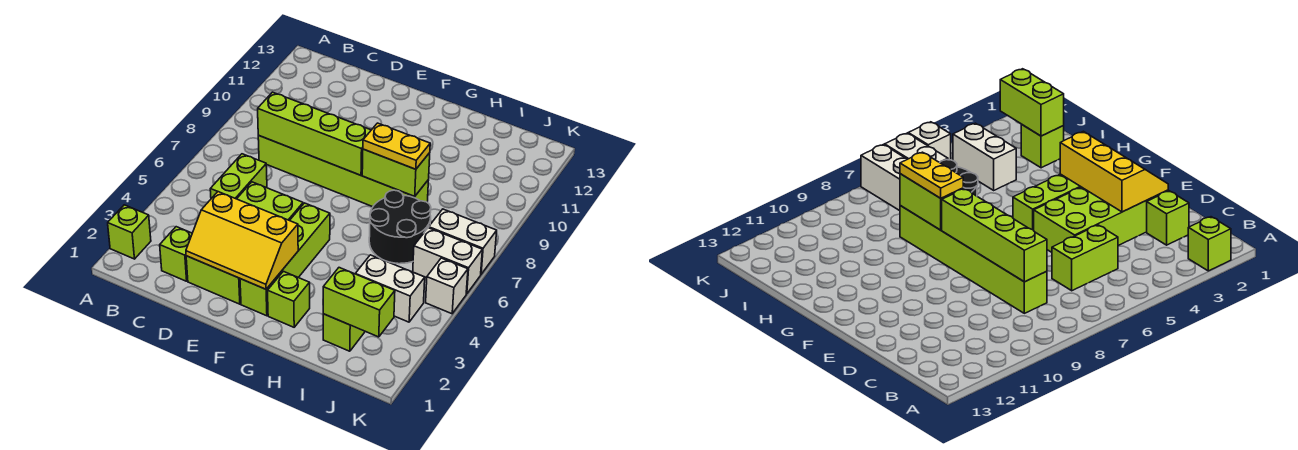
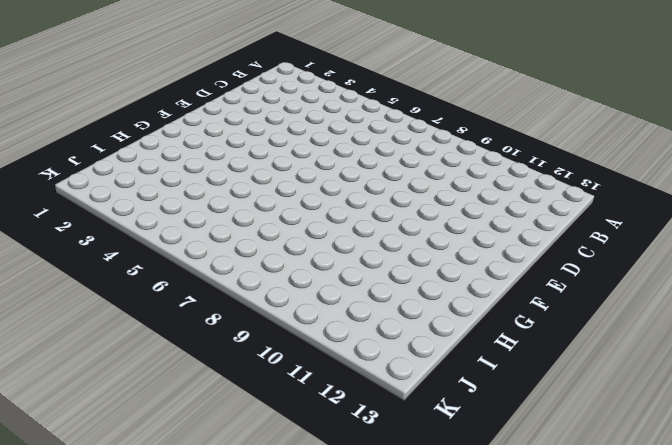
none -> lime 1x1 brick [108,205,151,259]
none -> lime 1x1 brick [160,227,192,281]
none -> lime 1x2 brick [210,154,267,199]

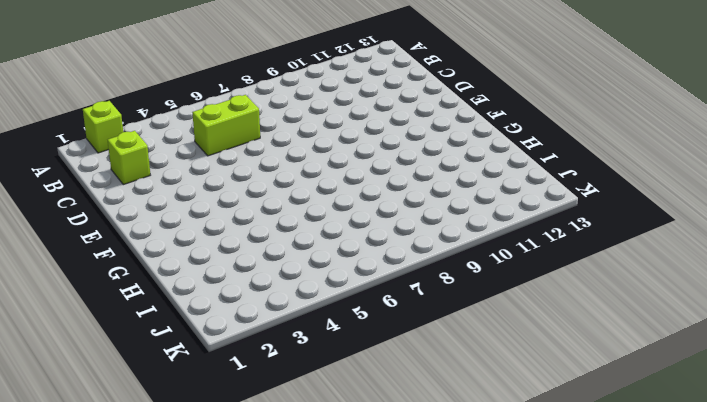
none -> lime 1x6 brick [258,135,429,207]
none -> lime 2x4 brick [186,182,303,304]
none -> lime 1x4 brick [240,203,330,316]

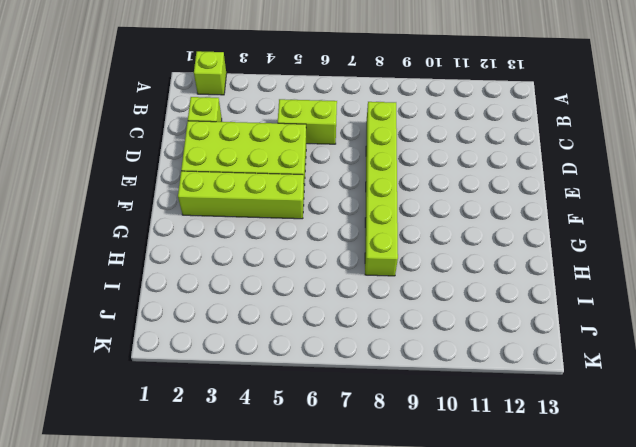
none -> lime 1x1 brick [268,271,310,327]
none -> black 2x2 round brick [369,190,431,264]
none -> lime 1x1 brick [323,314,365,351]

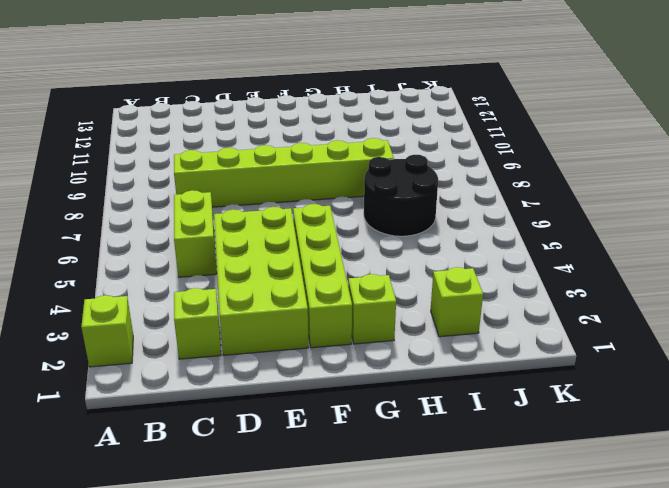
none -> white 1x2 brick [356,255,425,322]
none -> white 1x2 brick [413,228,482,294]
none -> white 1x2 brick [429,209,497,274]

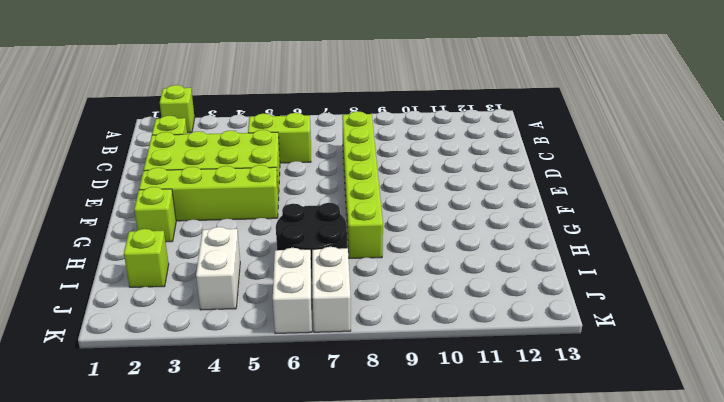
none -> white 1x1 brick [426,258,468,314]
none -> lime 1x4 brick [258,92,371,175]
none -> yellow 2x3 slope [186,192,298,289]

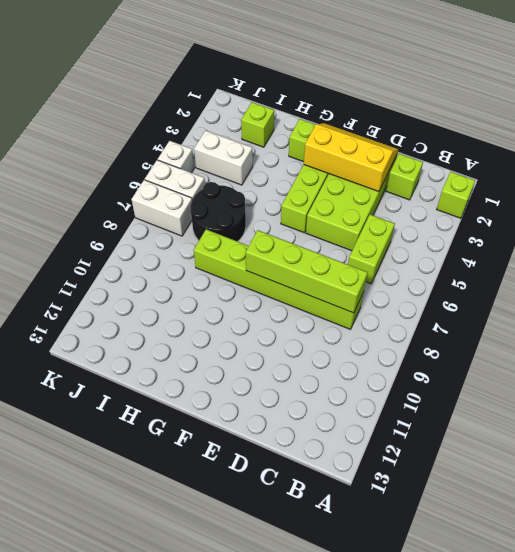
none -> lime 1x2 brick [362,149,430,196]
none -> lime 1x2 brick [323,268,395,337]
none -> yellow 1x2 plate [363,123,430,169]

